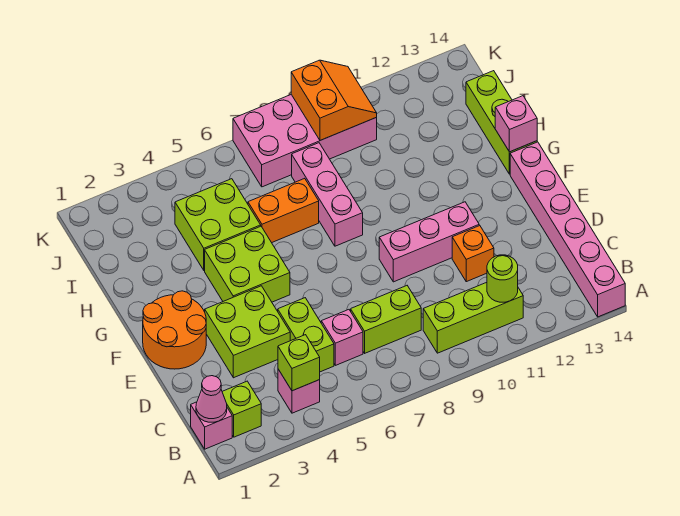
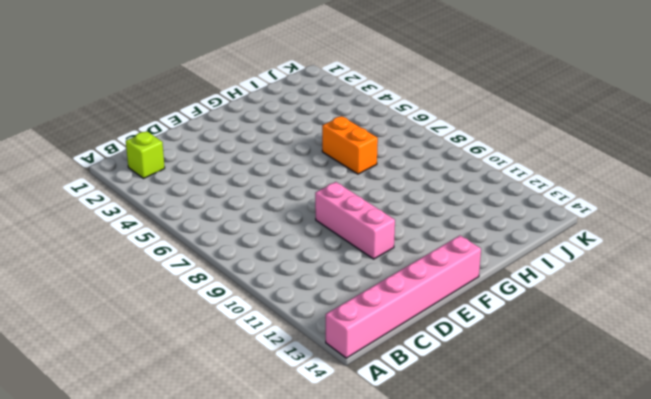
none -> pink 1x1 brick [191,402,232,449]
none -> pink 1x1 brick [278,369,320,413]
none -> lime 1x3 brick [423,282,523,353]

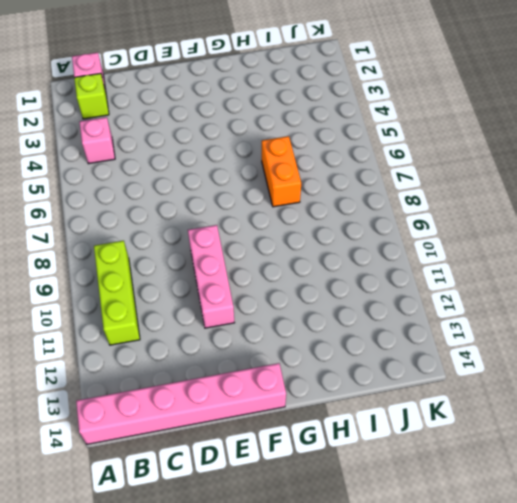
none -> lime 1x2 brick [278,298,334,372]
none -> pink 1x1 brick [321,310,363,365]
none -> lime 1x2 brick [351,286,421,353]

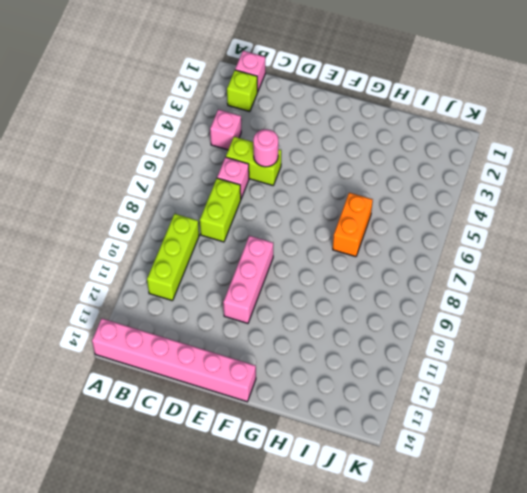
pink 1x1 round brick [253,129,278,167] -> none
none -> lime 2x2 brick [205,286,290,378]
none -> orange 1x1 brick [452,226,494,282]
none -> orange 2x2 round brick [143,291,206,369]

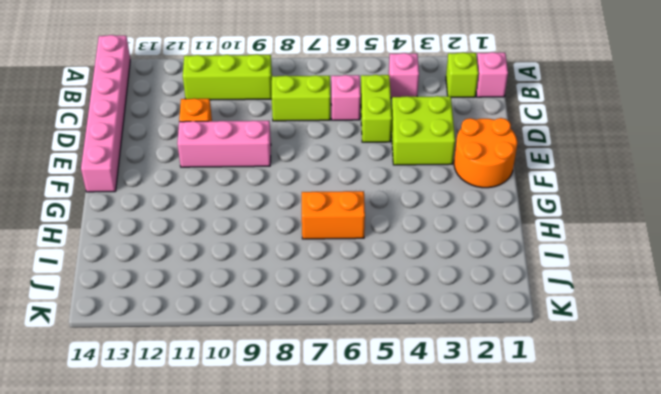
none -> lime 2x2 brick [205,226,290,302]
none -> pink 1x3 brick [292,143,363,246]
none -> lime 1x3 brick [466,71,537,174]

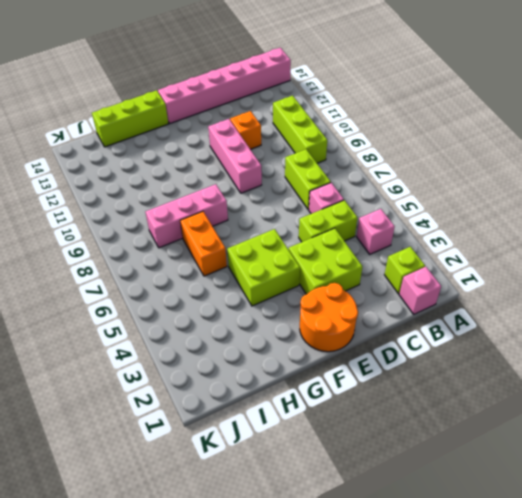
none -> lime 2x2 brick [175,179,261,270]
none -> pink 2x4 brick [233,95,377,187]
none -> pink 1x1 cone [196,376,227,422]

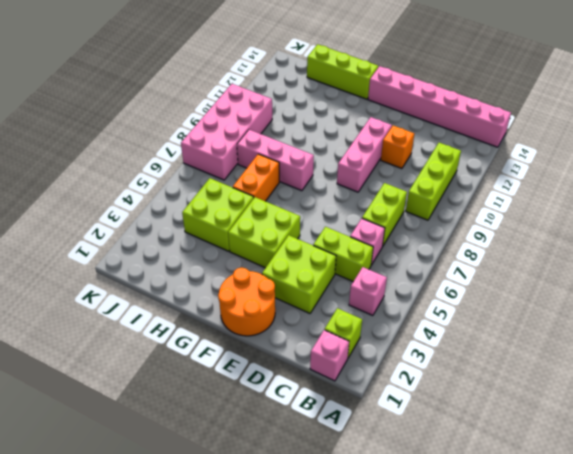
none -> pink 1x1 cone [196,376,227,422]
none -> lime 1x1 brick [278,335,320,391]
none -> lime 1x1 round brick [487,255,518,302]

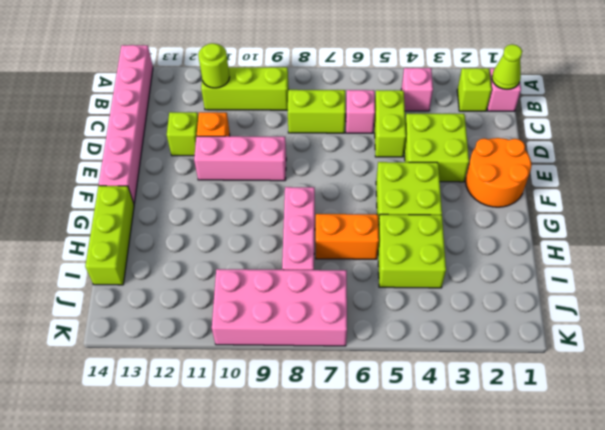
lime 1x1 cone [492,44,522,90] -> pink 1x1 cone [196,376,227,422]
lime 1x1 brick [167,112,198,156] -> lime 1x1 brick moved to [278,335,320,391]
none -> pink 1x1 brick [495,96,537,152]
none -> orange 2x2 slope [291,60,377,140]

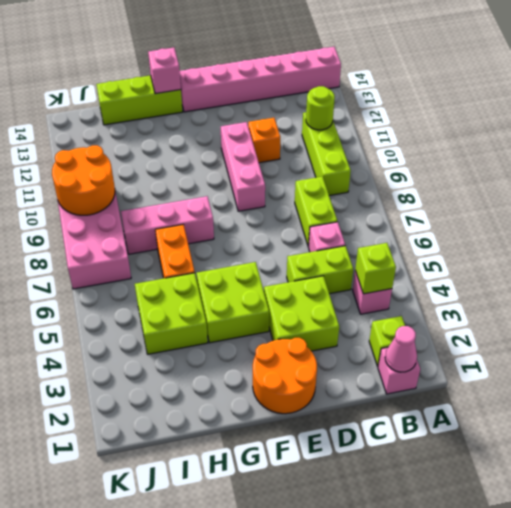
orange 2x2 round brick [52,145,115,215] -> orange 2x2 slope [291,60,377,140]

